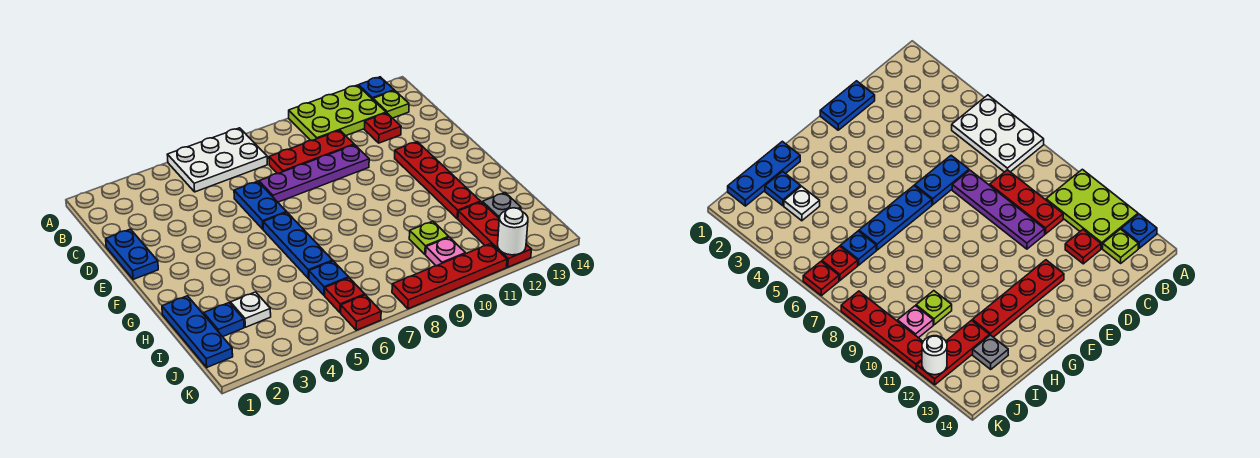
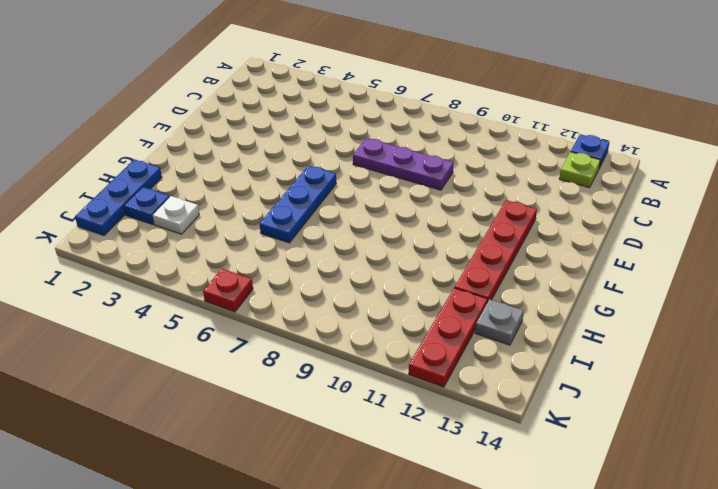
purple 1x3 plate [353,138,454,190] -> purple 1x4 plate [259,145,369,202]
none -> white 2x3 plate [167,128,267,192]
none -> lime 2x3 plate [289,85,386,140]
none -> red 1x3 plate [269,130,354,174]

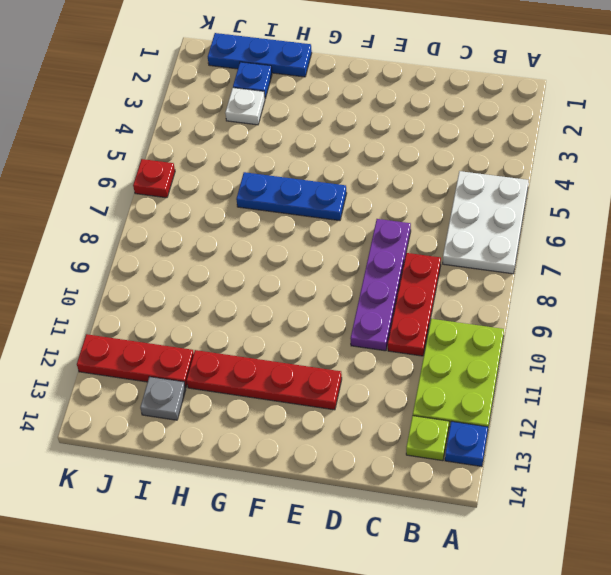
none -> red 1x1 plate [365,113,401,143]
none -> blue 1x2 plate [106,229,158,279]
none -> blue 1x2 plate [234,181,287,229]

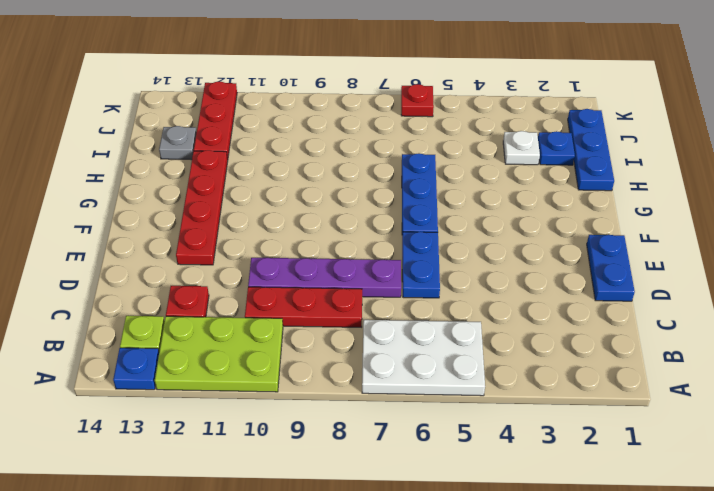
none -> blue 1x1 plate [309,261,349,295]
none -> lime 1x1 plate [409,221,449,254]
none -> red 1x1 plate [325,278,365,313]

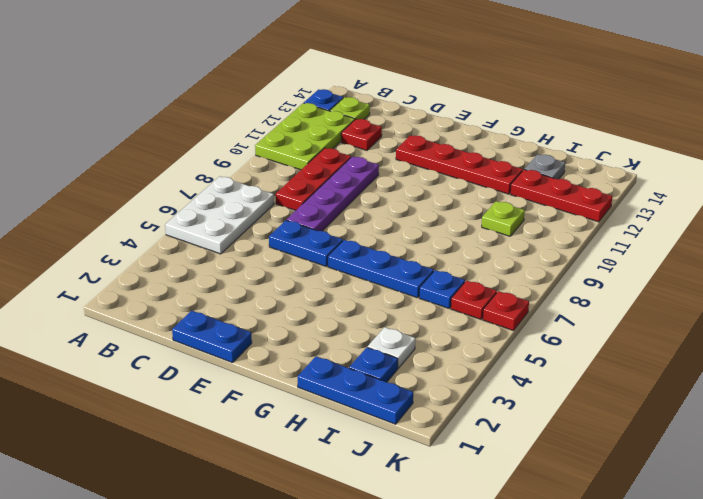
none -> pink 1x1 plate [426,237,465,266]
none -> red 1x4 plate [392,244,507,309]
none -> white 1x1 round brick [498,208,528,255]

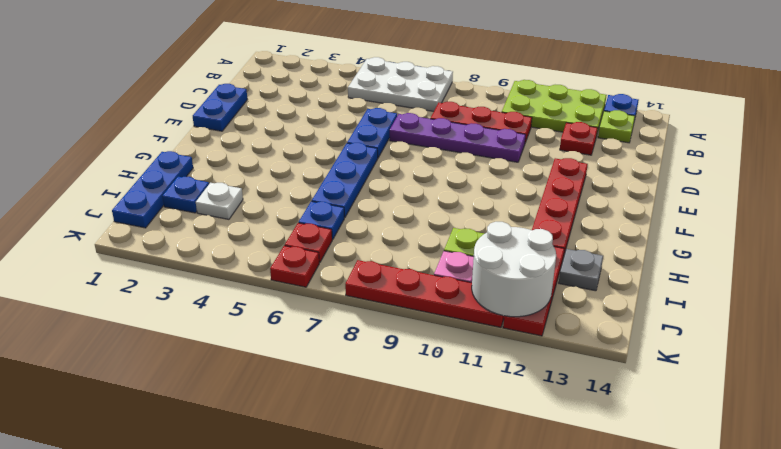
white 2x2 round brick [472,222,556,317] -> white 1x1 round brick [498,208,528,255]

